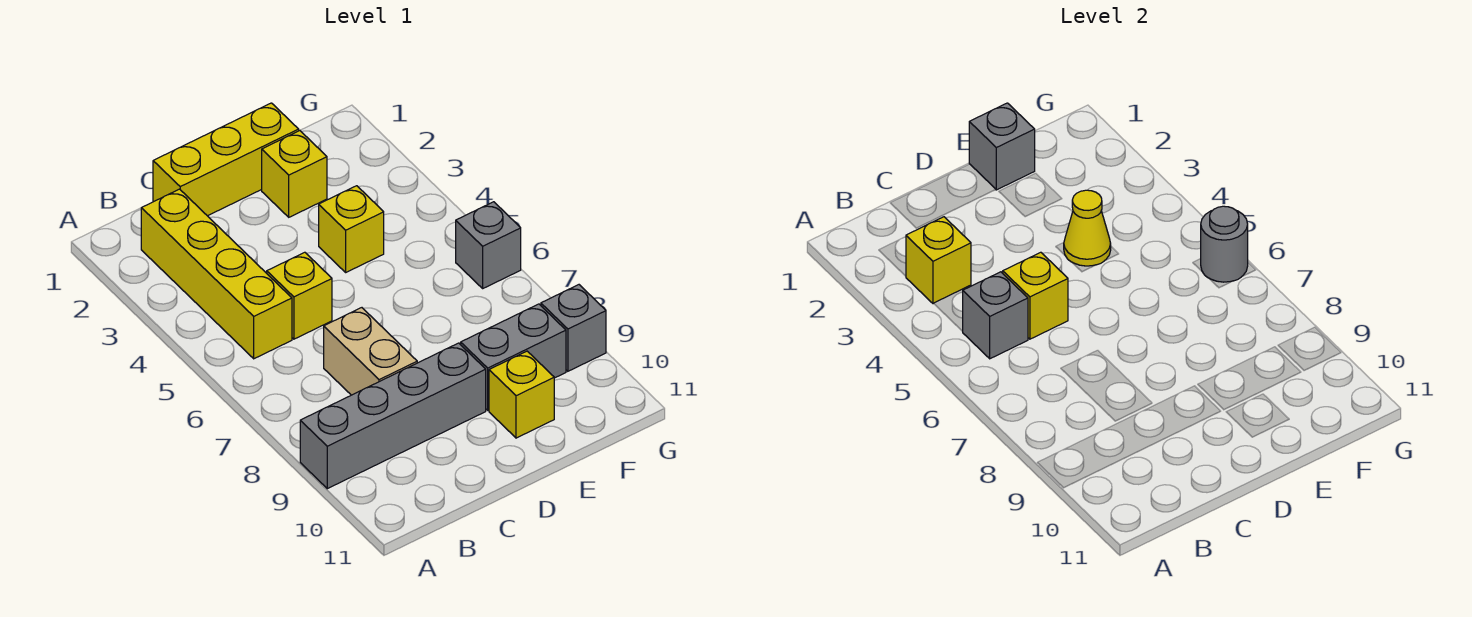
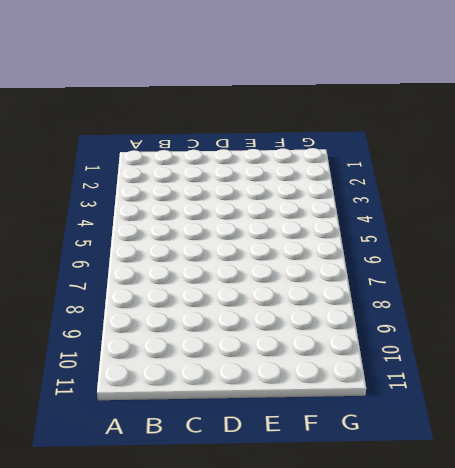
none -> grey 1x4 brick [300,343,486,489]
none -> yellow 1x4 brick [141,189,292,359]
none -> yellow 1x3 brick [153,103,299,216]

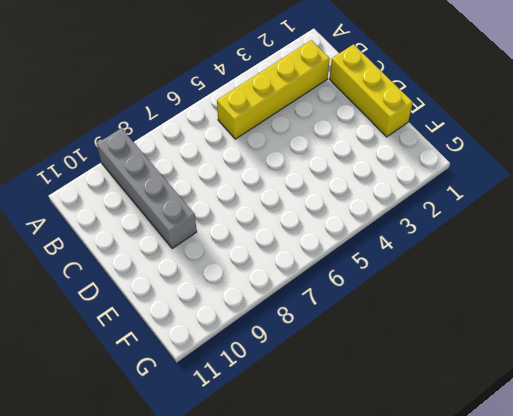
none -> yellow 1x1 brick [267,252,332,339]
none -> tan 1x2 brick [324,308,417,395]
none -> yellow 1x1 brick [262,131,327,217]

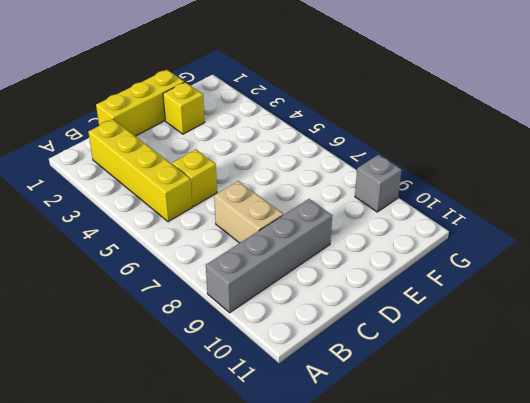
none -> yellow 1x1 brick [319,186,384,272]
none -> grey 1x2 brick [461,304,566,410]
none -> yellow 1x1 brick [489,351,554,438]

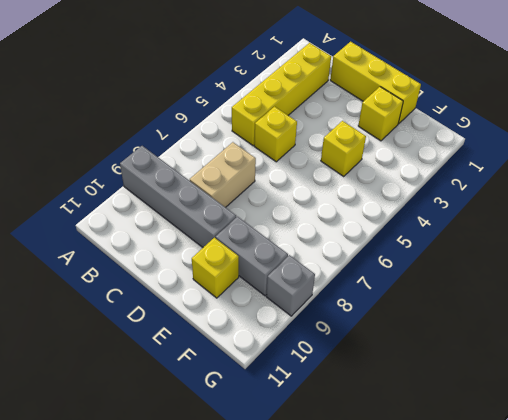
none -> grey 1x1 brick [456,202,521,288]
none -> yellow 1x1 brick [906,217,971,304]
none -> grey 1x1 brick [962,272,1028,359]

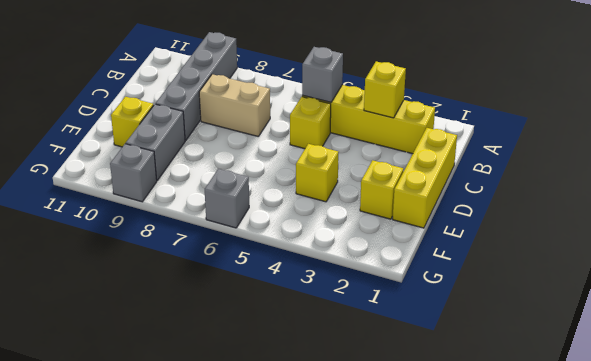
none -> yellow 1x1 brick [1003,252,1068,339]
none -> grey 1x1 brick [969,103,1035,190]
none -> yellow 1x1 cone [1064,190,1111,266]

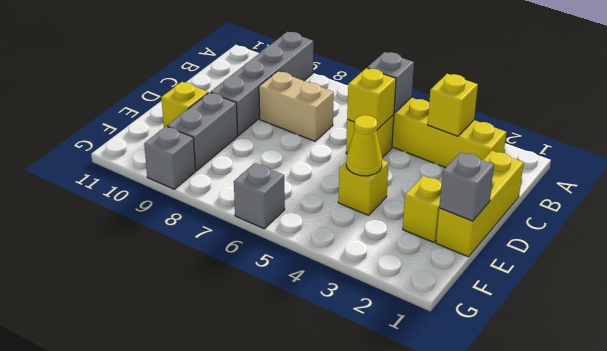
none -> grey 1x1 round brick [1201,206,1248,282]

